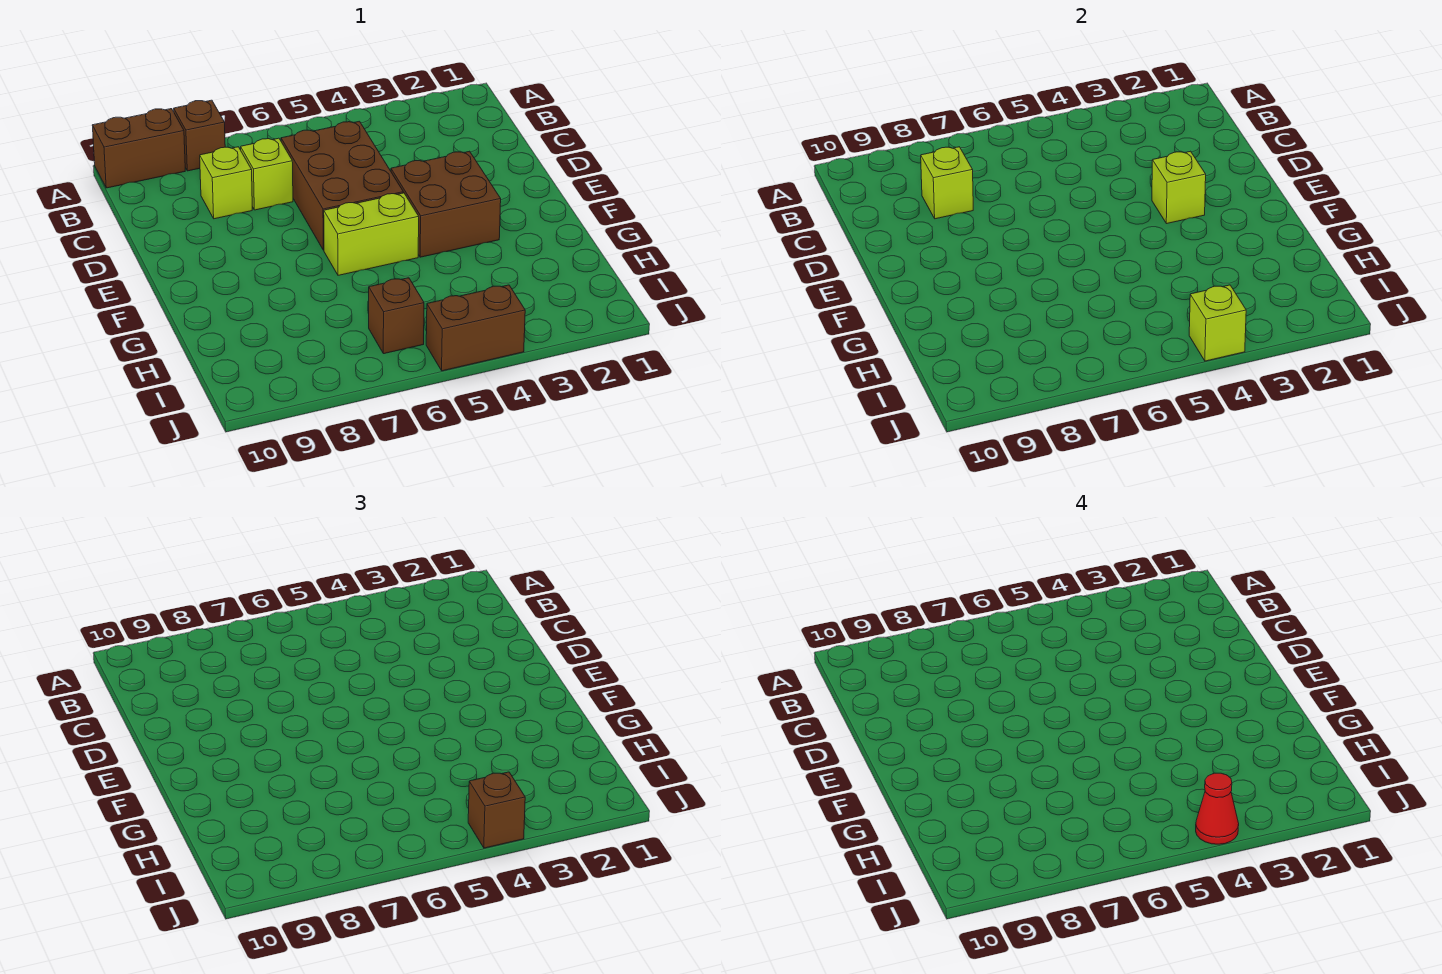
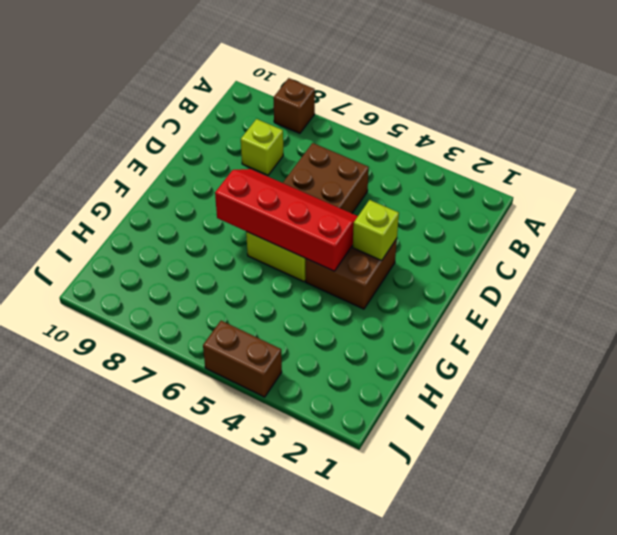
red 2x4 slope [215,169,358,271] -> none
none -> brown 1x2 brick [93,109,185,188]
none -> lime 1x1 brick [241,138,293,210]
none -> brown 1x1 brick [369,278,424,354]

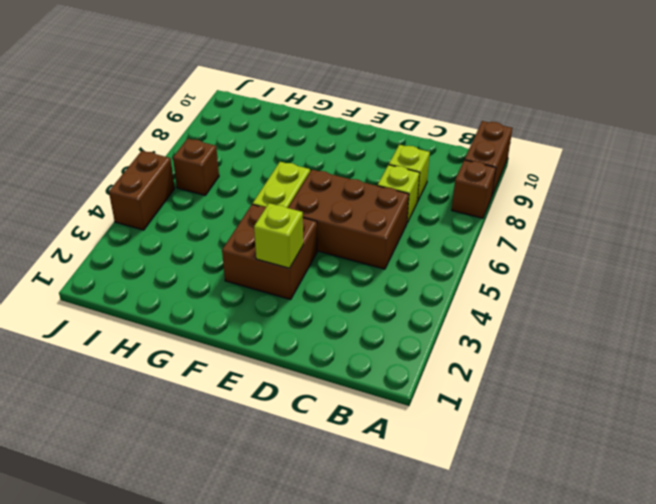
none -> lime 1x1 brick [921,147,973,219]
none -> lime 1x1 brick [1189,285,1246,361]
none -> brown 1x1 brick [468,772,525,848]

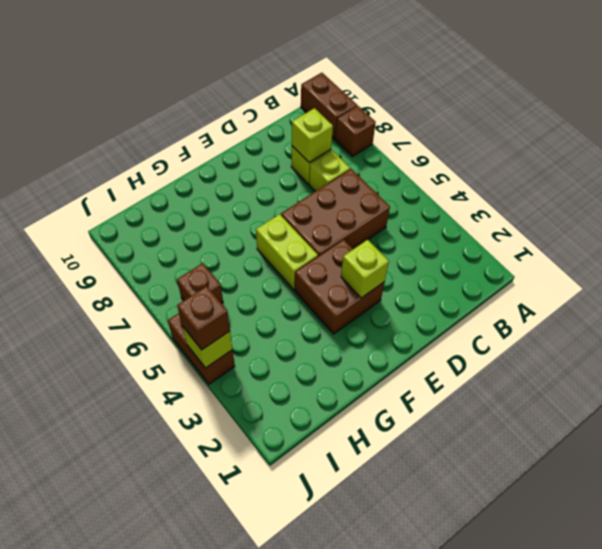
none -> red 1x1 cone [1196,773,1239,844]

